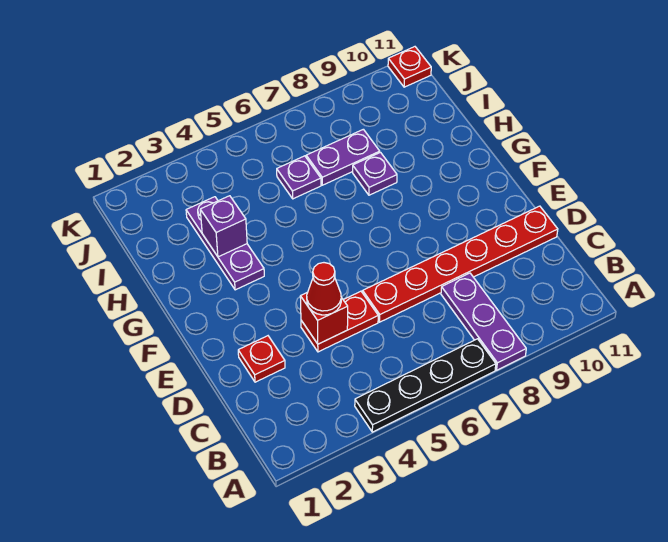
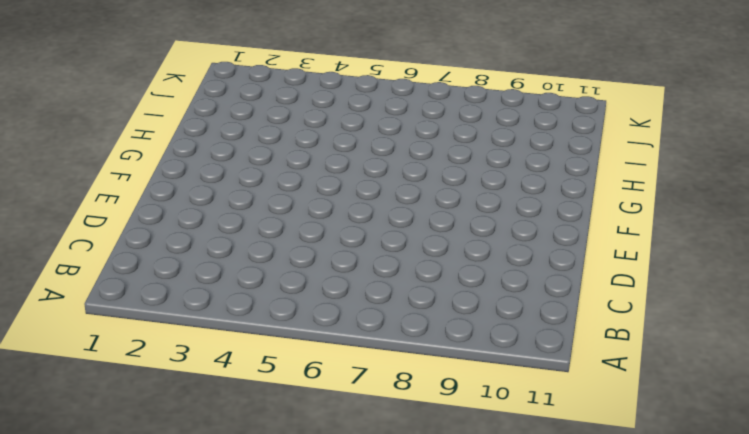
none -> black 1x4 plate [355,339,496,432]
none -> purple 1x3 plate [441,273,526,370]
none -> red 1x1 plate [238,336,285,382]

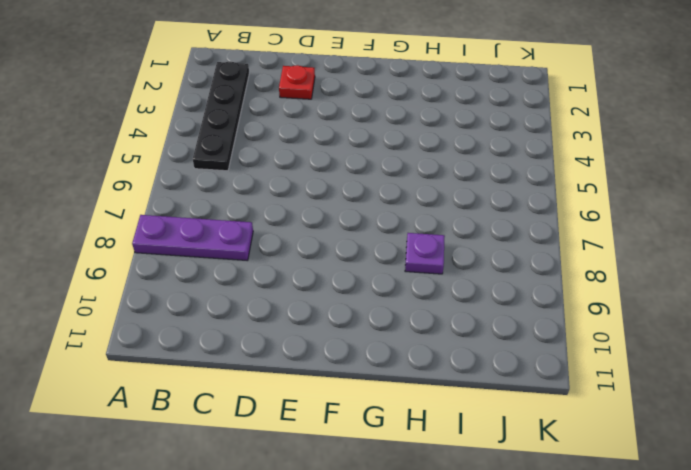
black 1x4 plate [193,61,249,171] -> black 1x4 plate moved to [355,339,496,432]
none -> red 1x2 plate [301,291,378,352]
none -> red 1x6 plate [363,206,558,322]
none -> purple 1x3 plate [186,197,264,290]

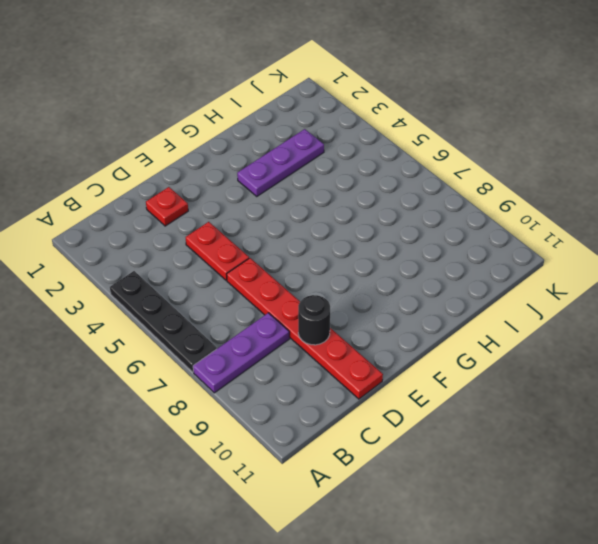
black 1x1 round brick [298,295,330,345] -> none
none -> purple 1x1 plate [353,152,397,195]
none -> purple 1x1 plate [277,156,321,199]
none -> purple 1x2 plate [306,129,380,185]

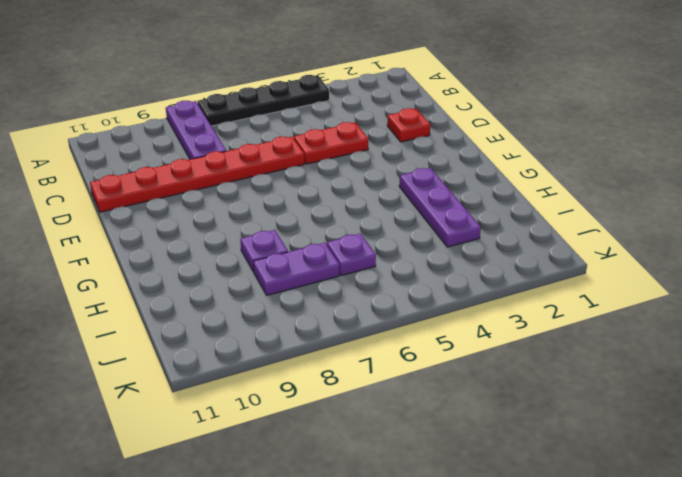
none -> red 1x1 plate [388,47,431,87]
none -> red 1x1 brick [300,292,348,344]
none -> purple 1x1 brick [200,196,247,257]

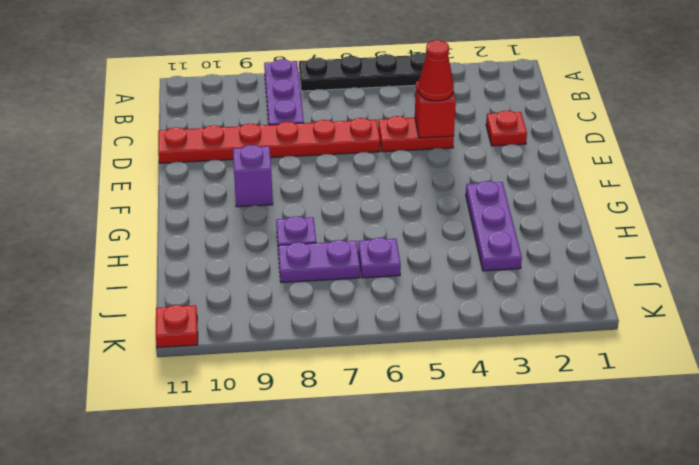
purple 1x1 brick [233,145,273,207] -> purple 1x1 brick moved to [200,196,247,257]

